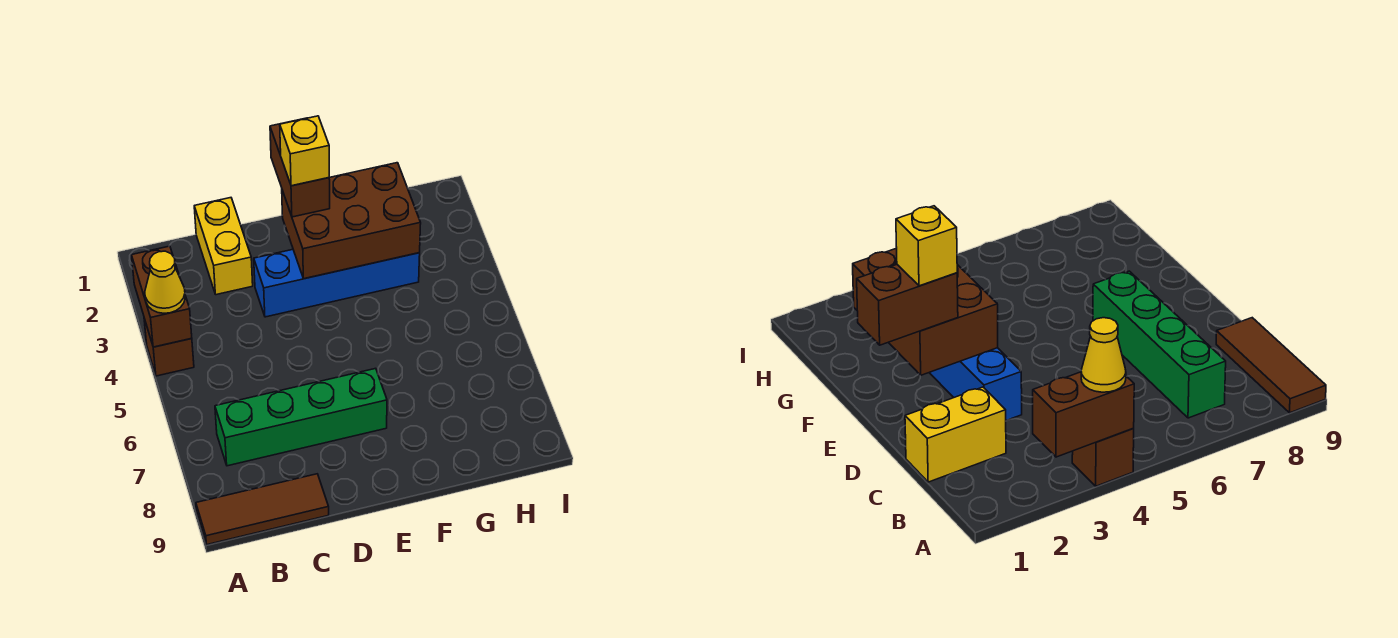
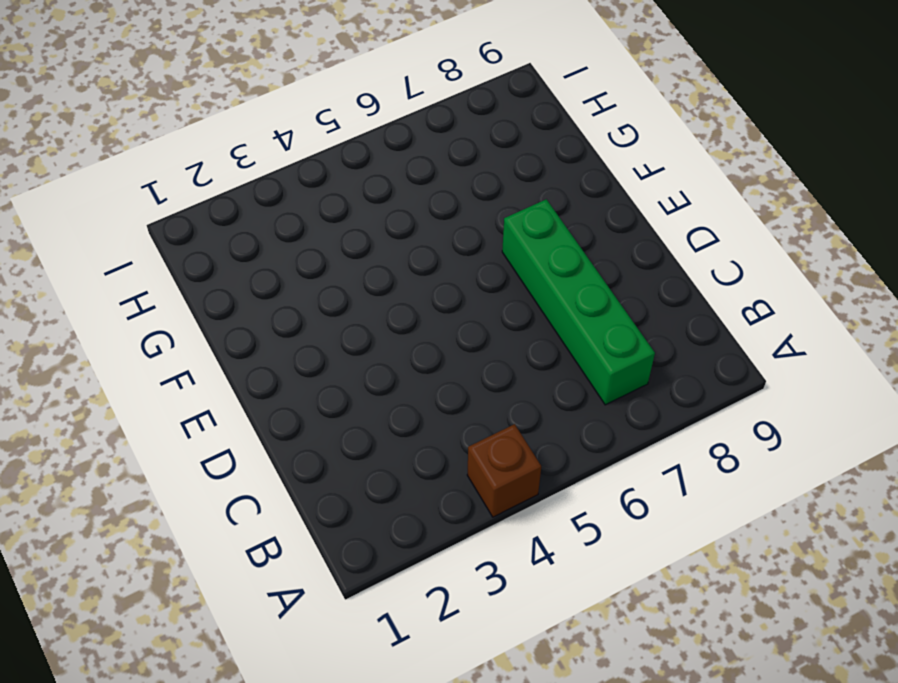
none -> brown 1x3 tile [196,474,329,544]
none -> yellow 1x2 brick [194,198,253,295]

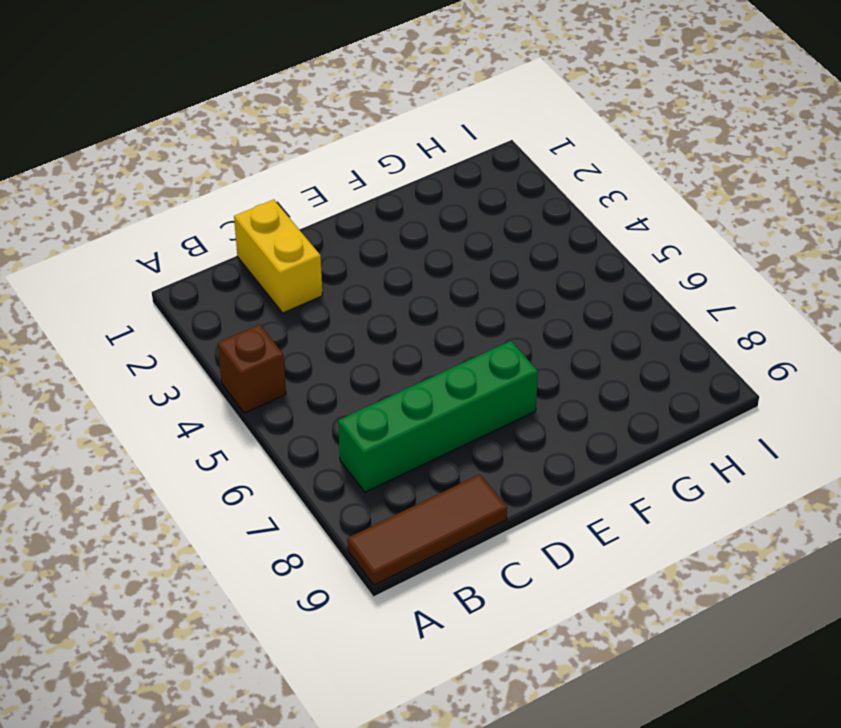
none -> blue 1x4 brick [254,250,420,317]
none -> brown 1x2 brick [132,246,192,347]

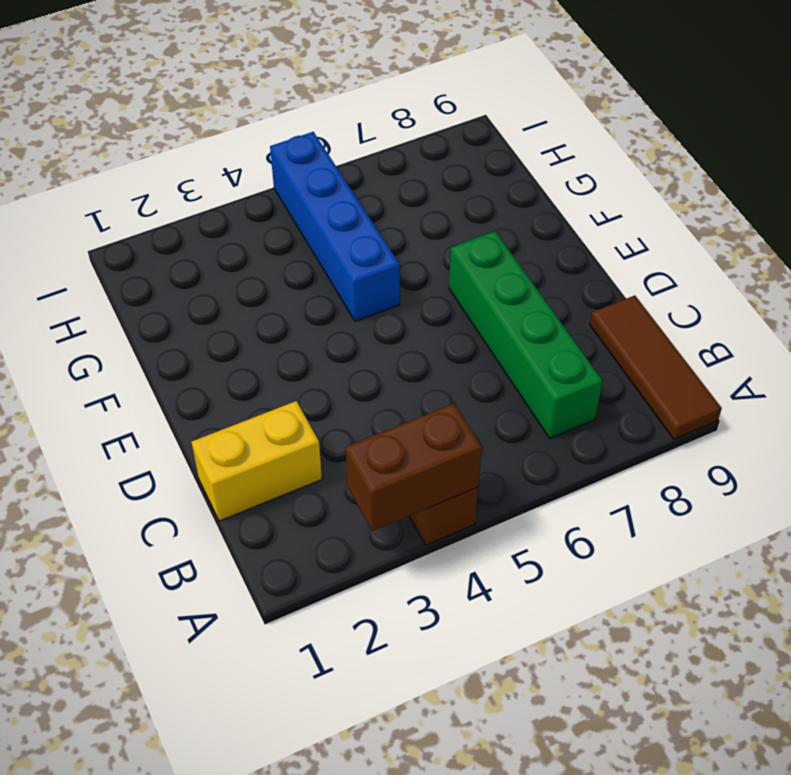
blue 1x4 brick [270,132,400,321] -> blue 1x4 brick moved to [254,250,420,317]
none -> brown 2x3 brick [282,163,421,279]
none -> yellow 1x1 cone [145,251,185,313]

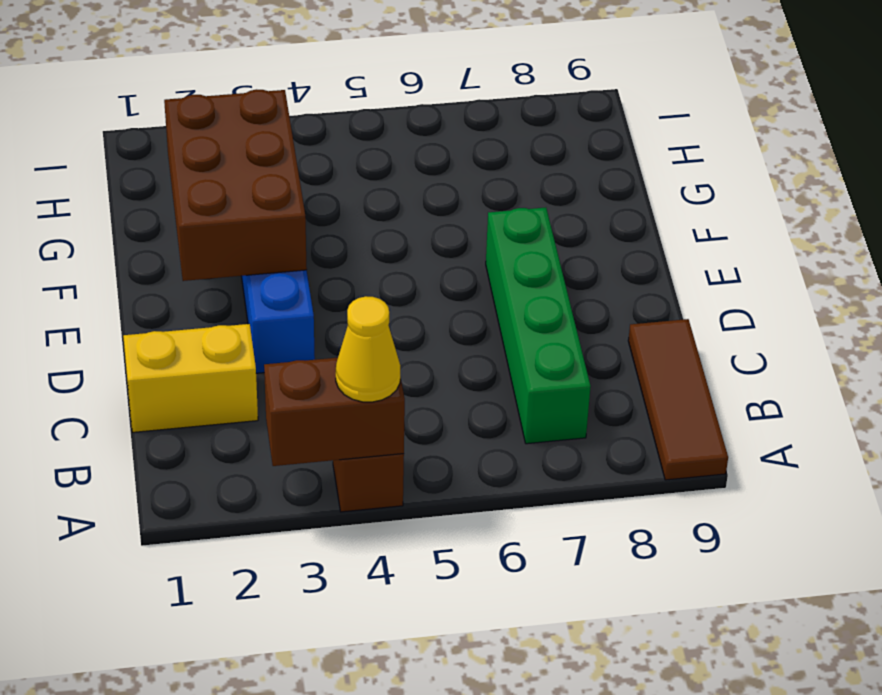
none -> brown 1x2 brick [270,118,330,217]
none -> yellow 1x1 brick [280,116,329,186]

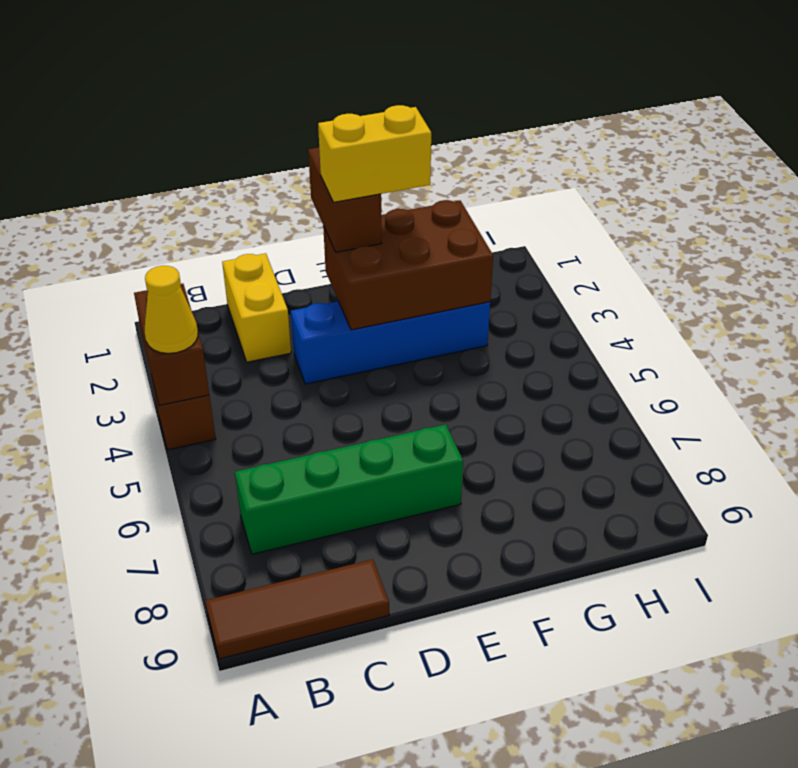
yellow 1x2 brick [318,105,431,202] -> yellow 1x1 brick [280,116,329,186]

